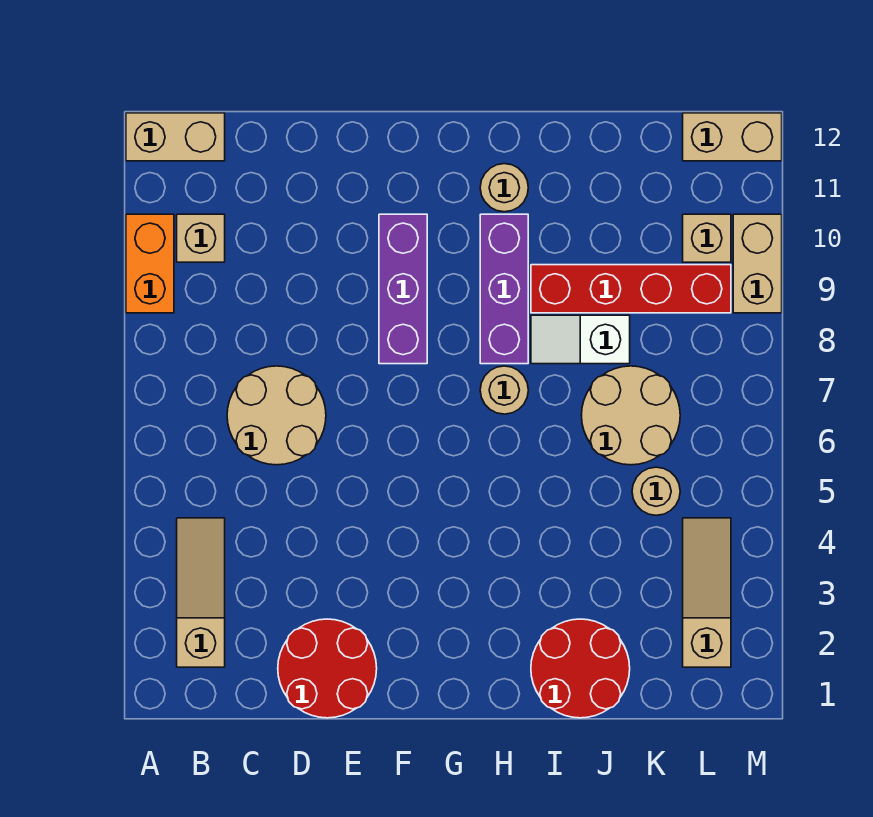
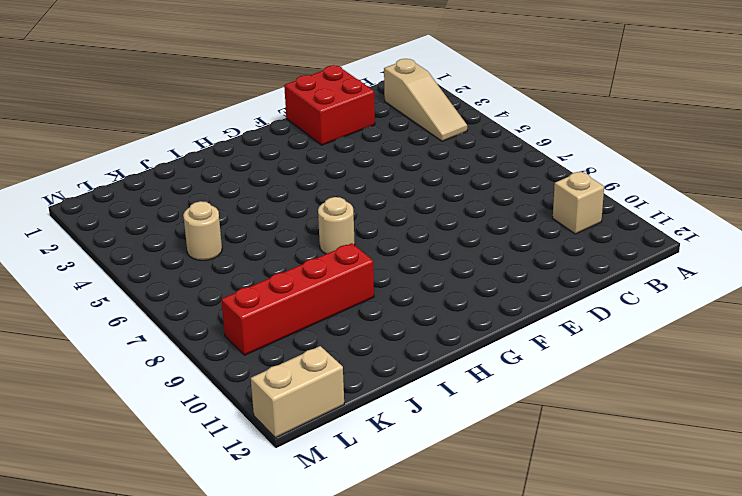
red 2x2 brick [284,65,375,145] -> red 2x2 round brick [278,619,377,718]
none -> orange 1x2 brick [126,214,174,313]
none -> tan 1x2 brick [126,113,225,161]
none -> tan 2x2 round brick [227,366,326,465]

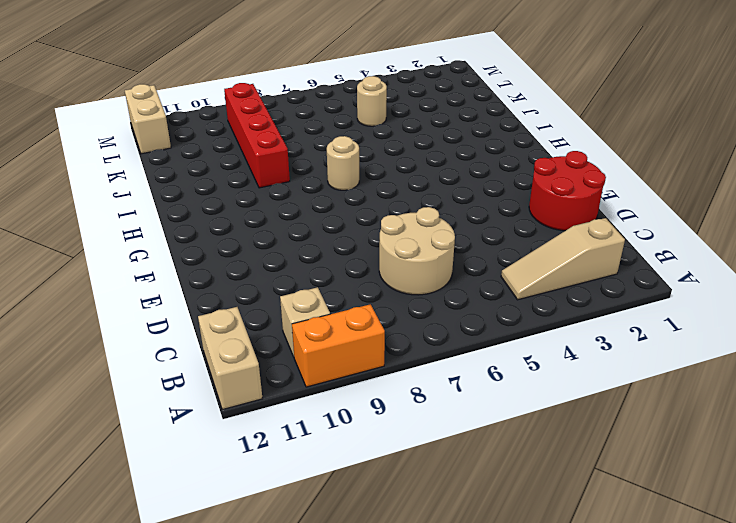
none -> purple 1x3 brick [379,214,427,364]
none -> purple 1x3 brick [480,214,528,364]
none -> tan 1x1 round brick [480,164,528,212]

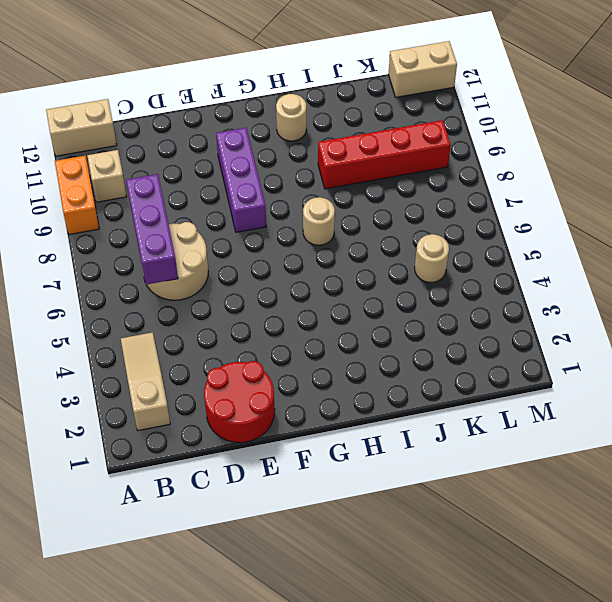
purple 1x3 brick [126,174,178,285] -> purple 1x3 brick moved to [480,214,528,364]
none -> red 2x2 round brick [531,619,630,718]
none -> white 1x2 slope [531,315,630,364]
none -> tan 2x2 round brick [582,366,680,465]

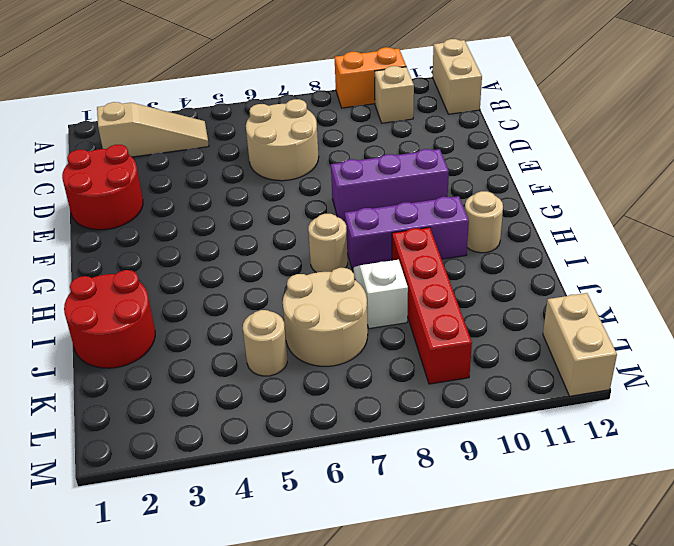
none -> tan 1x3 slope [683,518,731,667]
none -> tan 1x1 brick [683,214,731,262]
none -> tan 1x2 brick [733,214,782,313]

